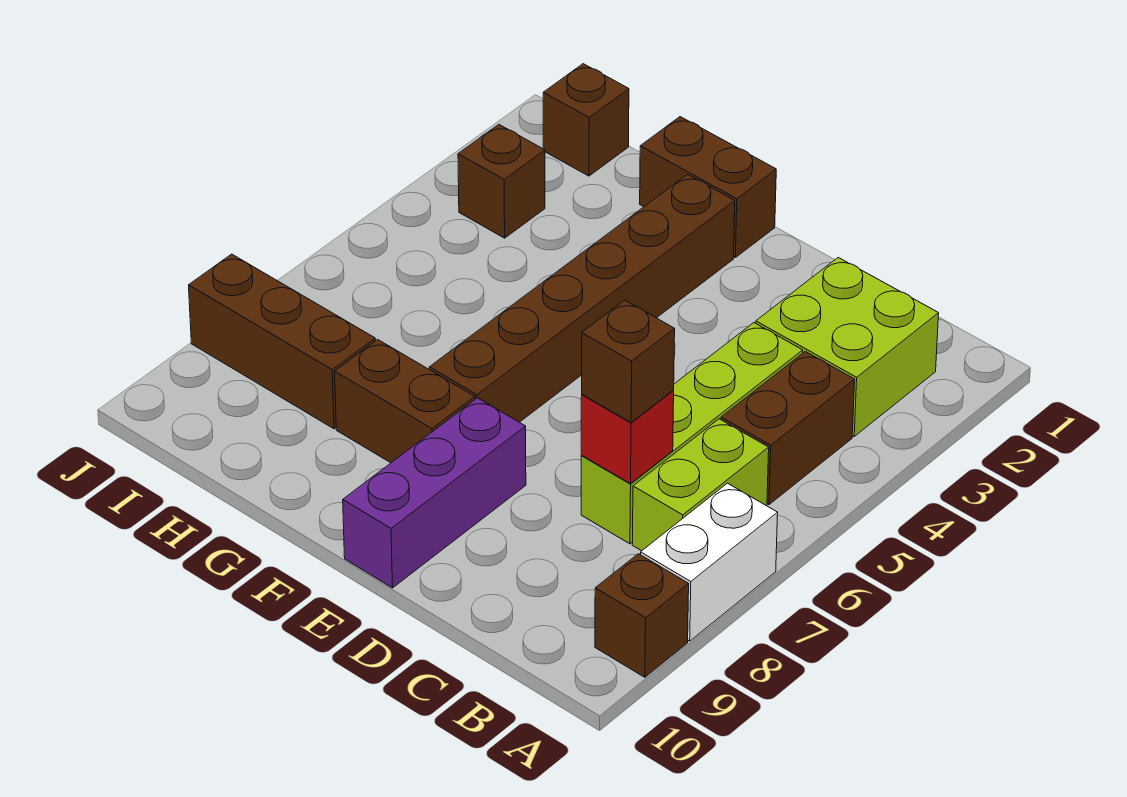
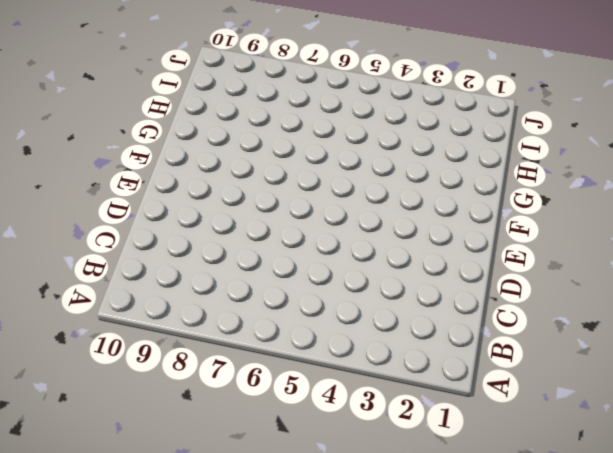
none -> white 1x2 brick [640,483,778,641]
none -> brown 1x1 brick [595,554,689,677]
none -> lime 2x2 brick [756,258,939,436]

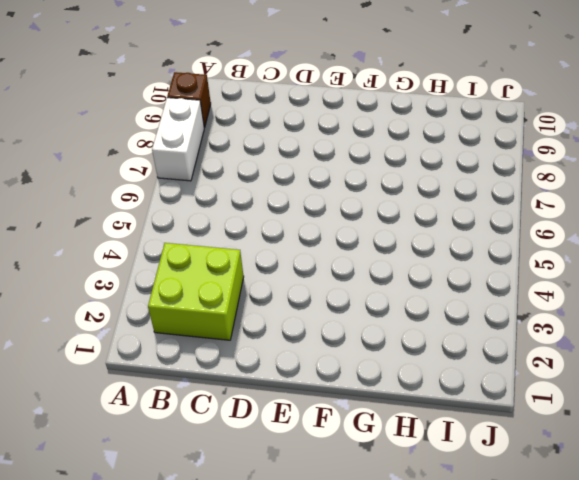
none -> brown 1x2 brick [721,351,855,505]
none -> lime 1x2 brick [632,419,769,551]
none -> lime 1x4 brick [581,323,803,544]

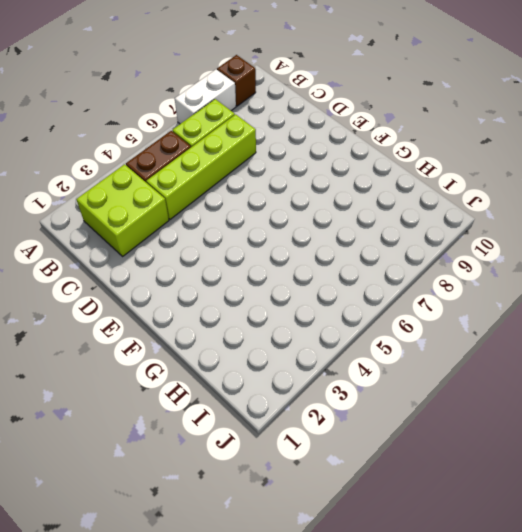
none -> purple 1x3 brick [343,398,526,588]
none -> brown 1x2 brick [640,117,776,257]
none -> brown 1x6 brick [429,175,735,422]

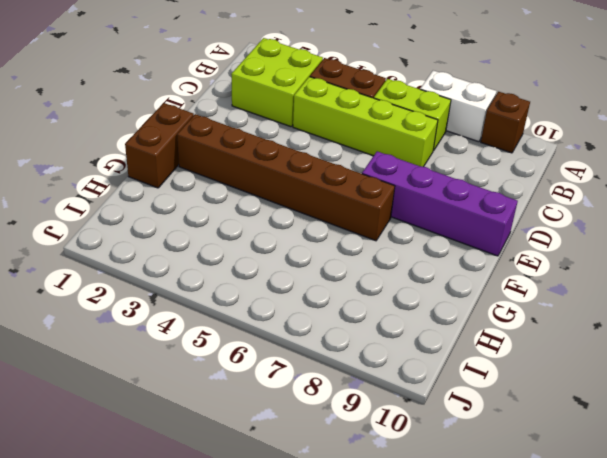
purple 1x4 brick [362,151,518,256] -> purple 1x3 brick [343,398,526,588]
none -> brown 1x2 brick [335,340,475,463]
none -> brown 1x3 brick [189,254,375,429]
none -> brown 1x1 brick [543,64,629,176]

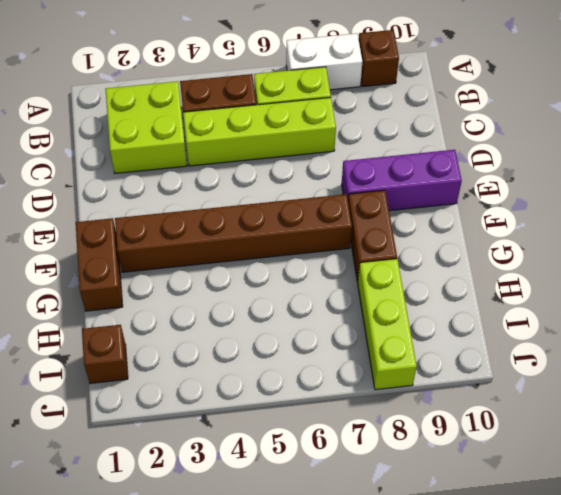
lime 1x3 brick [358,259,417,390] -> brown 1x3 brick [189,254,375,429]
none -> brown 1x1 brick [458,125,545,238]
none -> red 1x1 brick [581,391,674,484]
none -> brown 1x1 brick [582,300,675,422]

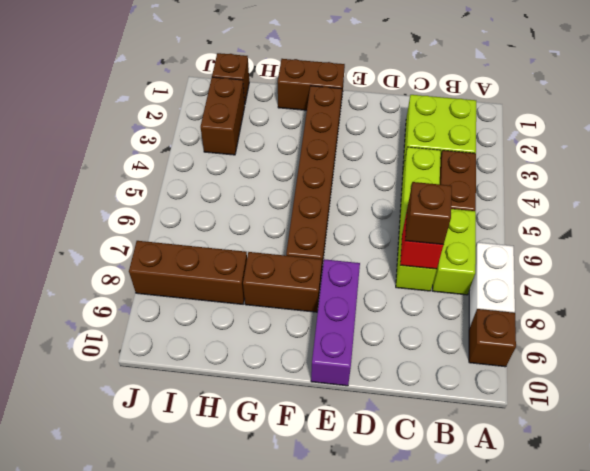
brown 1x2 brick [201,77,245,155] -> brown 1x1 brick [458,125,545,238]

